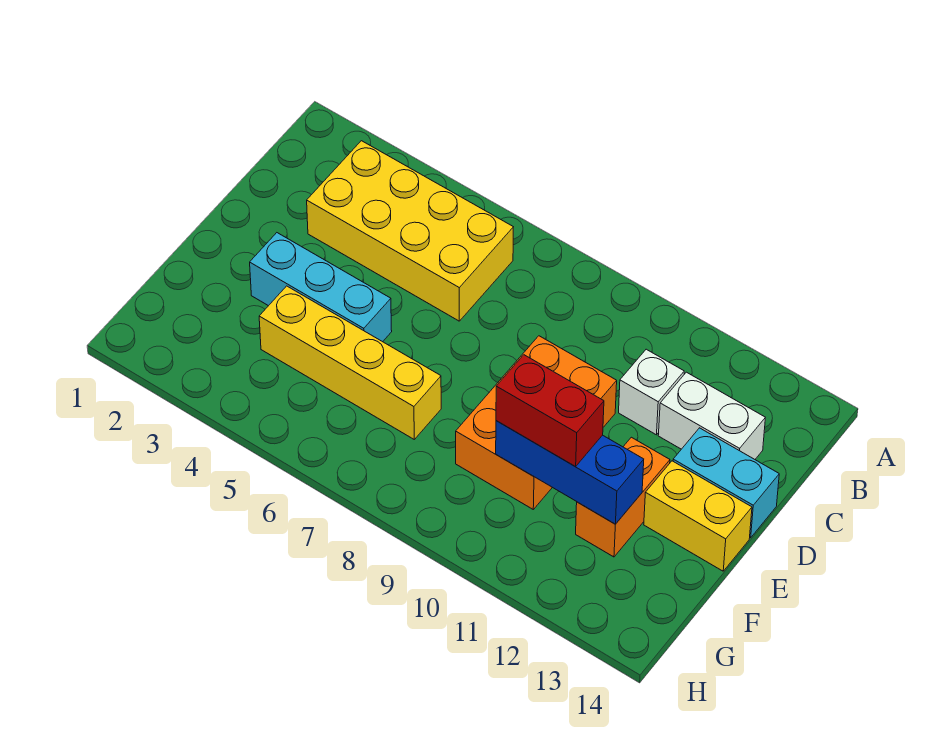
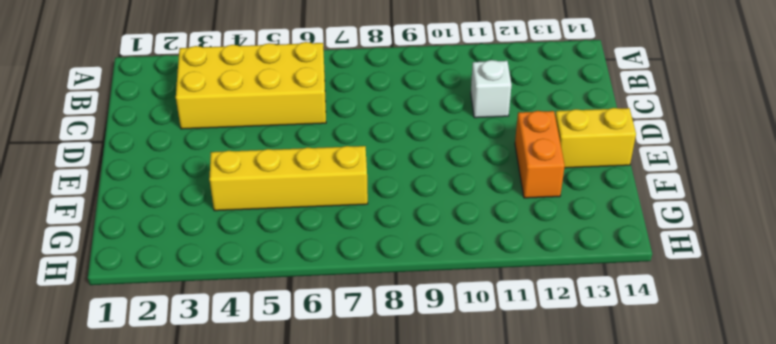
none -> white 1x2 brick [658,372,765,459]
none -> orange 2x3 brick [456,336,617,509]

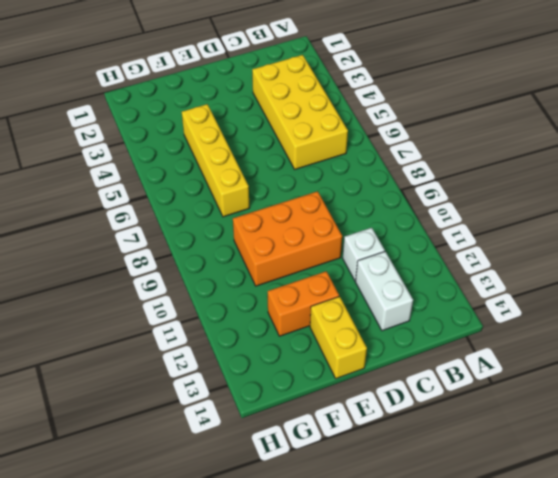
none -> cyan 1x2 brick [673,428,779,538]
none -> cyan 1x3 brick [250,233,392,342]

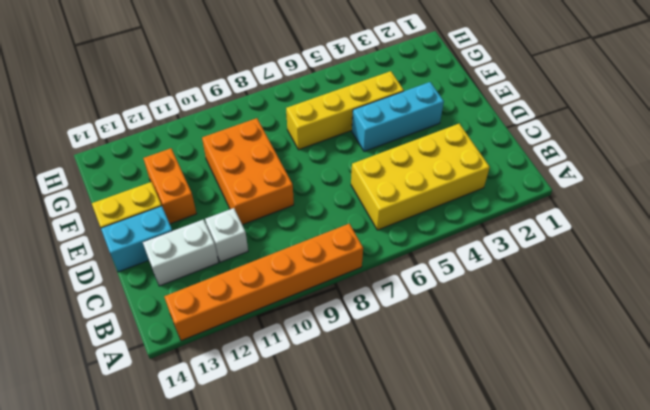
orange 1x6 brick [164,224,363,341] -> none
none -> blue 1x3 brick [496,421,644,524]
none -> red 1x2 brick [496,355,604,467]

